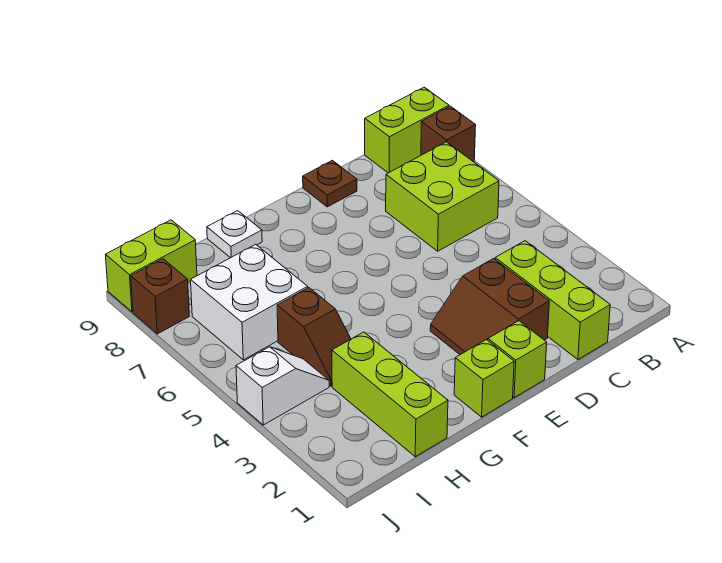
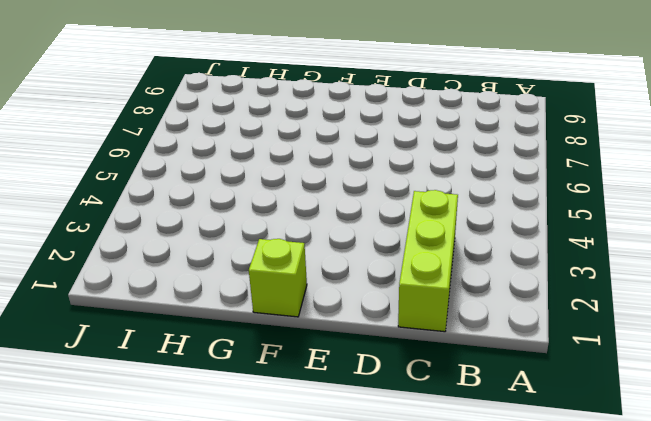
none -> brown 1x1 brick [421,106,476,162]
none -> lime 1x2 brick [365,87,449,173]
none -> lime 2x2 brick [386,142,499,251]

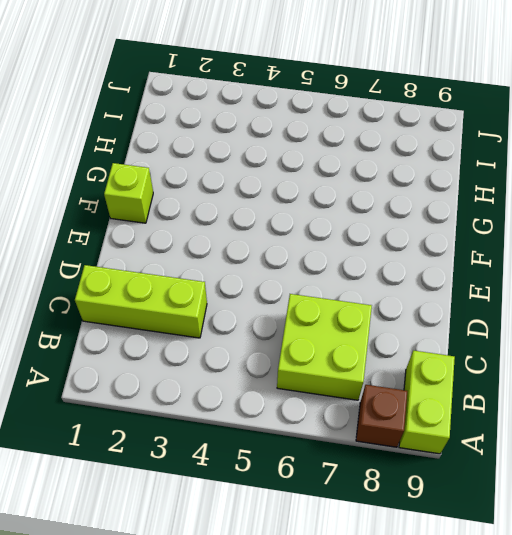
none -> brown 2x2 slope [430,258,549,355]
none -> brown 1x1 plate [303,160,357,207]
none -> lime 1x1 brick [488,321,547,398]

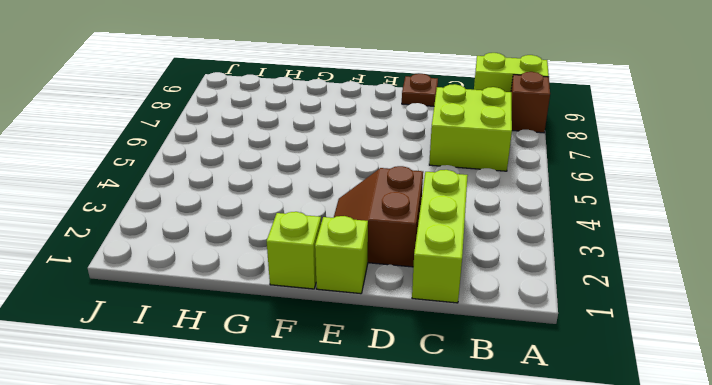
none -> white 1x1 plate [207,211,262,258]
none -> lime 1x3 brick [332,332,448,457]
none -> brown 1x2 slope [277,288,351,386]

